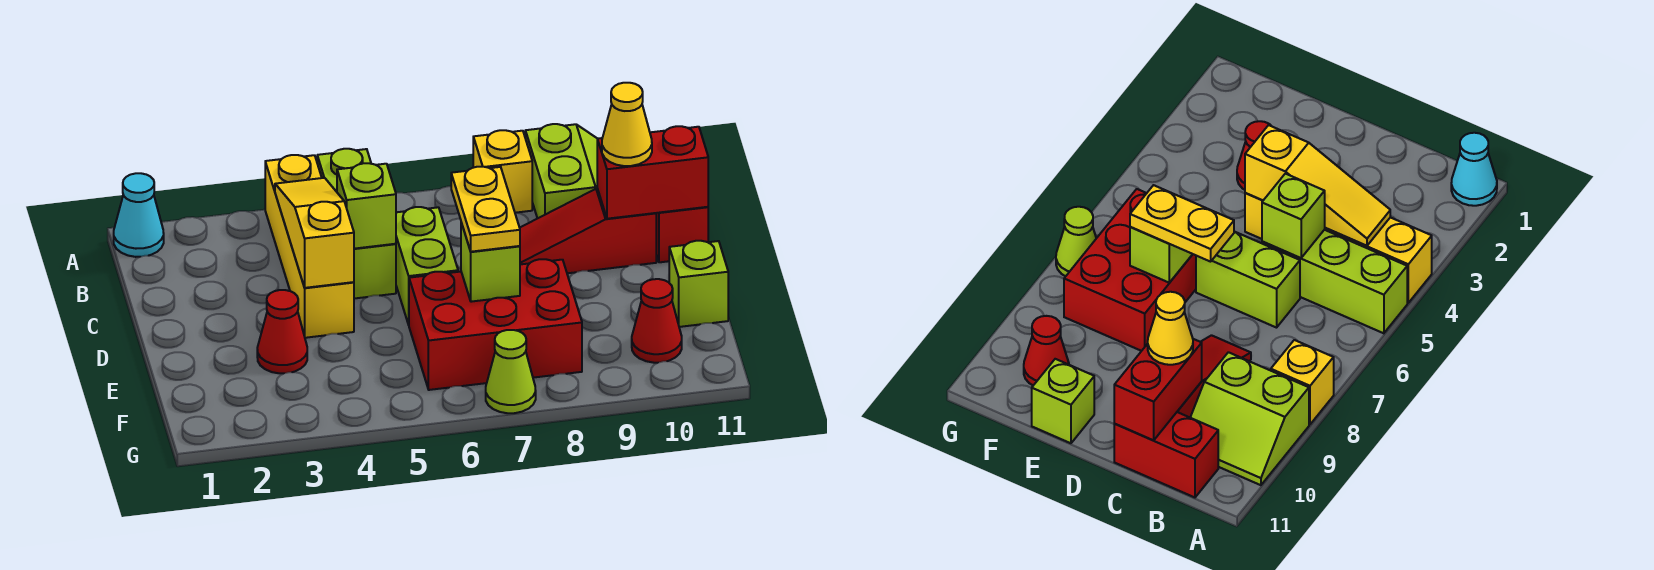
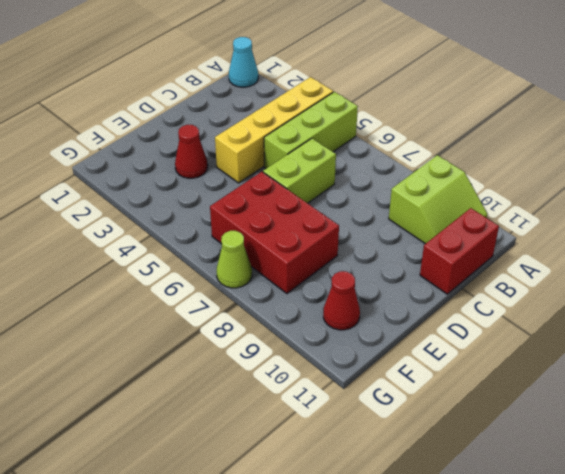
none -> yellow 1x1 brick [473,130,532,213]
none -> red 1x3 slope [520,189,656,273]
none -> lime 1x1 brick [669,241,728,327]

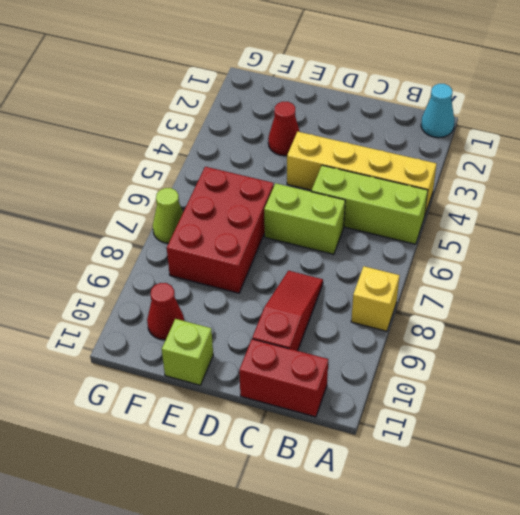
none -> lime 2x2 slope [525,124,597,218]
none -> yellow 1x3 slope [275,178,354,288]
none -> lime 1x1 brick [337,163,396,249]

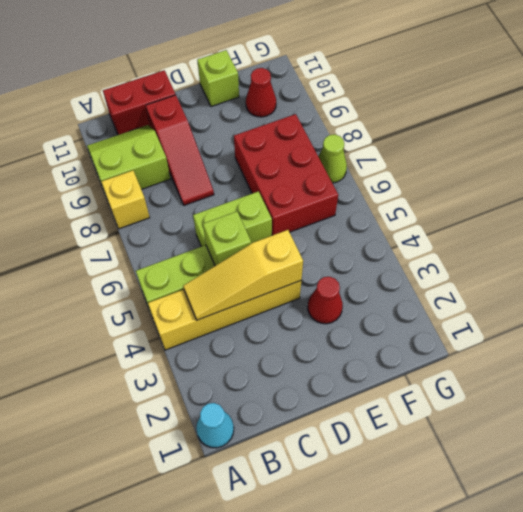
none -> red 1x2 brick [597,126,708,219]
none -> lime 1x1 brick [461,223,520,302]
none -> yellow 1x1 cone [602,83,652,166]

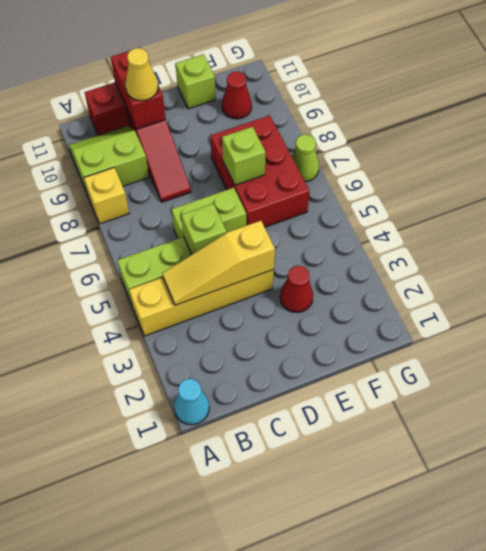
none -> yellow 1x2 plate [451,167,520,252]

